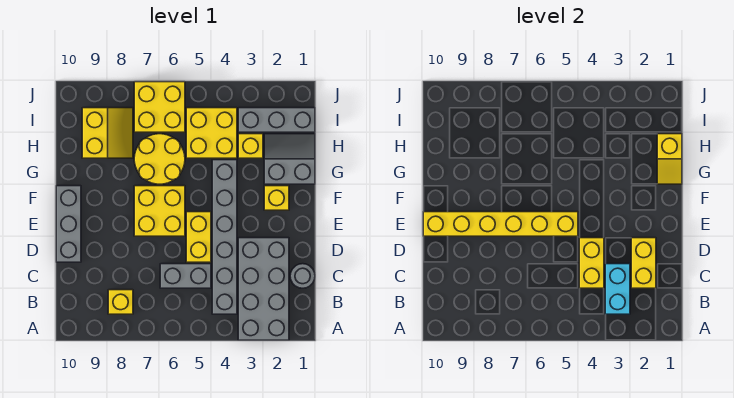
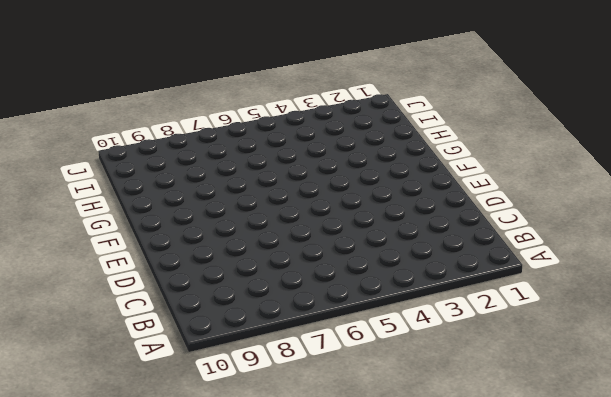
none -> grey 2x4 brick [238,238,289,340]
none -> grey 1x6 brick [212,160,237,314]
none -> yellow 1x1 brick [108,290,133,314]

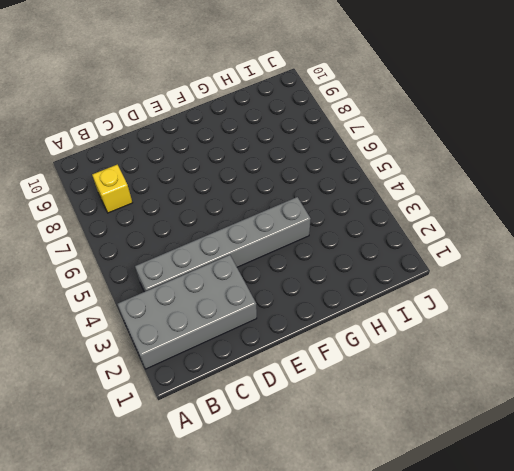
none -> grey 1x1 round brick [290,264,315,288]
none -> grey 1x2 brick [160,264,211,288]
none -> yellow 1x2 brick [186,212,211,262]

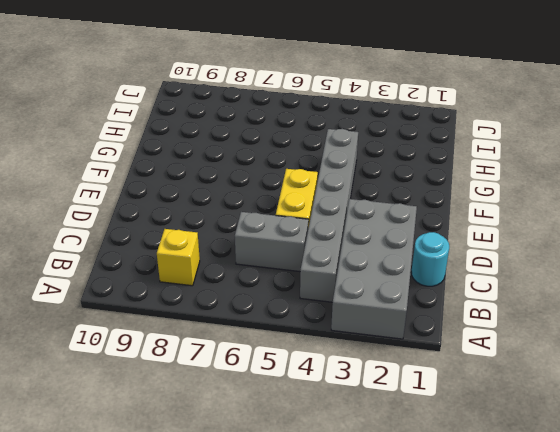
cyan 1x1 round brick [411,232,449,286] -> grey 1x1 round brick [290,264,315,288]
none -> grey 1x3 brick [56,186,81,262]
none -> yellow 2x2 brick [134,186,185,236]
none -> yellow 1x1 brick [264,186,289,210]

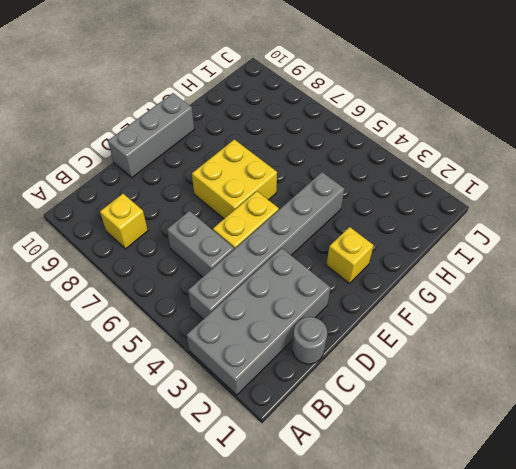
none -> grey 2x2 slope [264,134,315,184]
none -> yellow 2x2 round brick [134,134,185,184]
none -> yellow 1x1 brick [238,134,263,158]

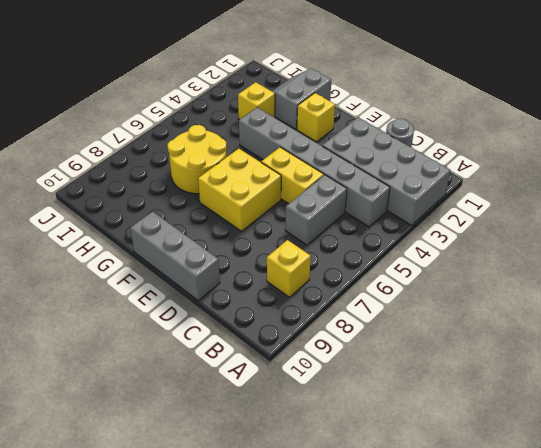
none -> yellow 2x2 brick [186,108,237,158]
none -> yellow 2x2 slope [82,108,133,158]
none -> grey 1x3 brick [238,108,315,132]

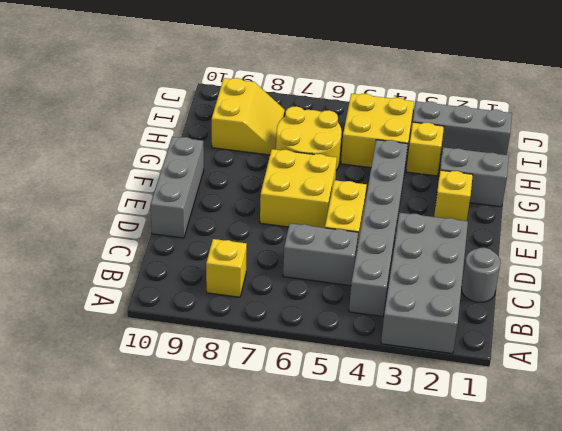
none -> yellow 2x2 brick [134,82,185,132]
none -> cyan 1x2 brick [605,264,630,314]
none -> yellow 1x2 brick [631,238,656,288]

